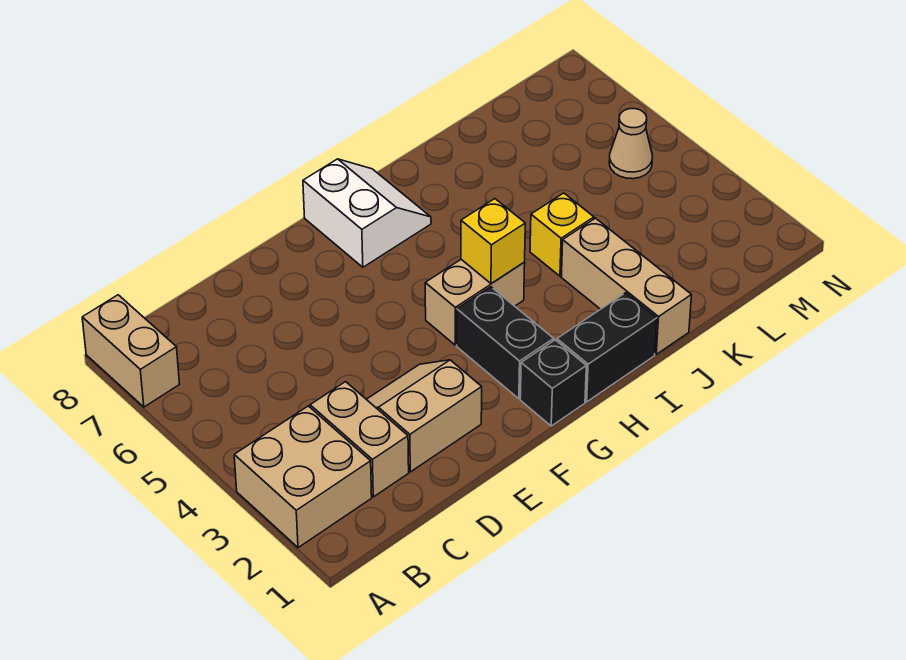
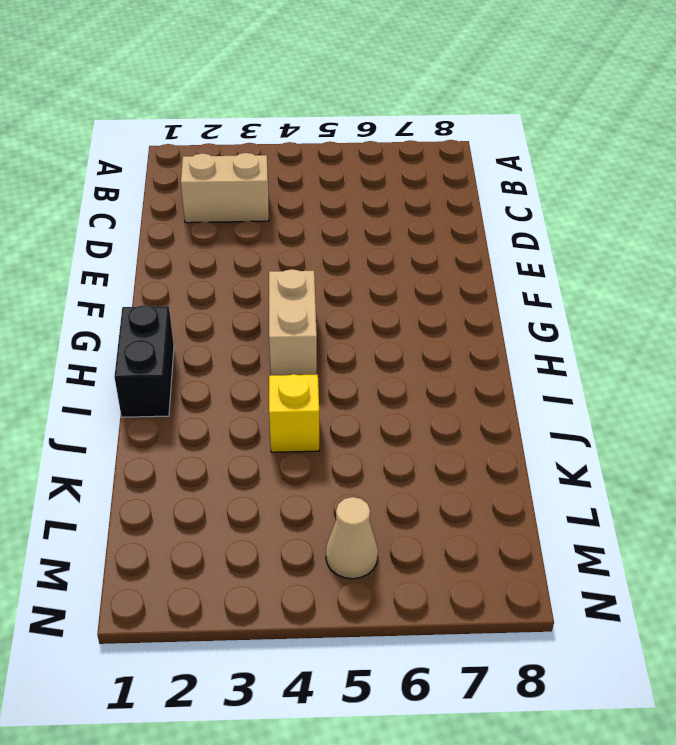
none -> tan 2x2 brick [234,406,372,548]
none -> tan 1x2 brick [82,295,180,407]
none -> tan 2x2 slope [366,360,482,472]

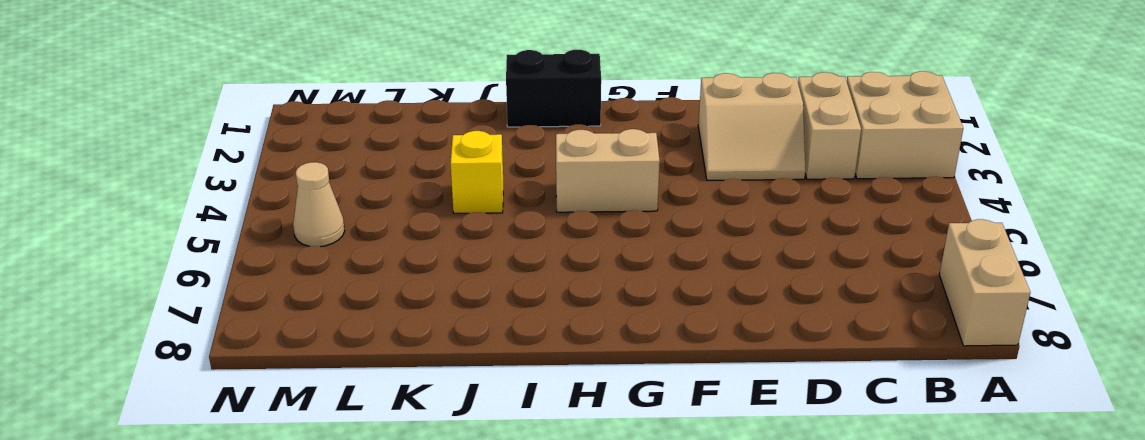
none -> black 1x1 brick [520,340,586,426]
none -> black 1x2 brick [457,287,554,399]
none -> white 2x2 slope [303,159,431,267]

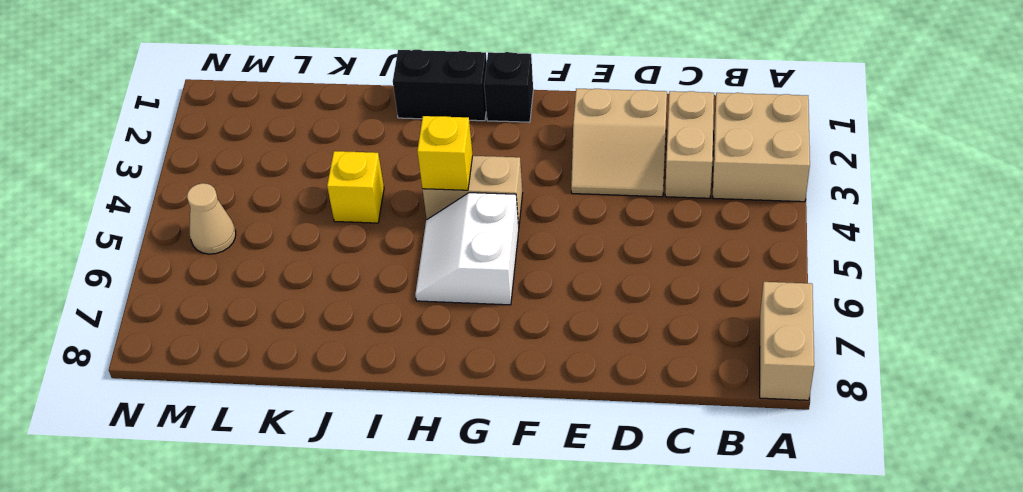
white 2x2 slope [415,193,519,305] -> white 2x2 slope moved to [303,159,431,267]
none -> black 1x2 brick [457,287,554,399]
none -> tan 1x3 brick [561,218,691,354]

